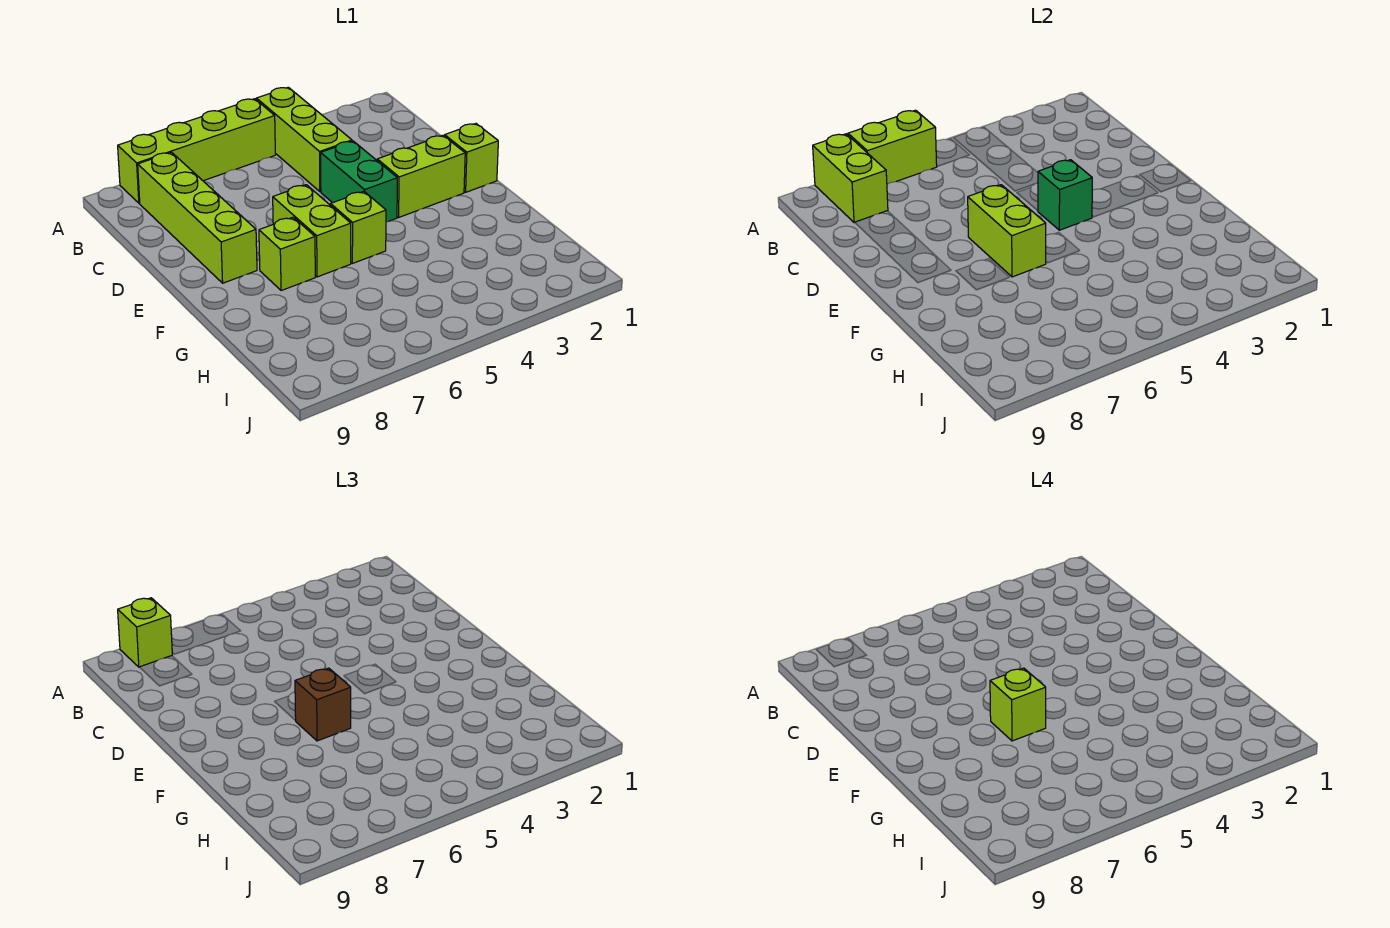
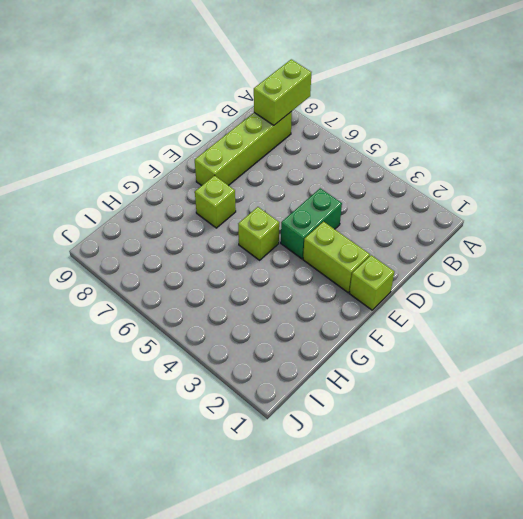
none -> lime 1x3 brick [256,87,352,192]
none -> lime 1x4 brick [118,99,275,203]
none -> lime 1x2 brick [273,185,351,277]

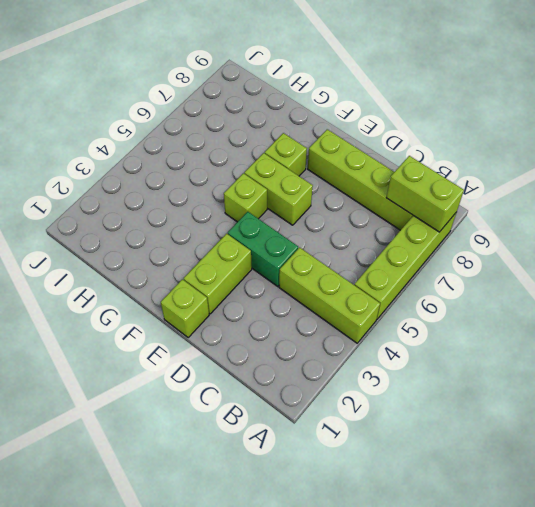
none -> lime 1x2 brick [848,110,937,184]
none -> green 1x1 brick [1038,160,1092,230]
none -> lime 1x2 brick [968,185,1046,277]

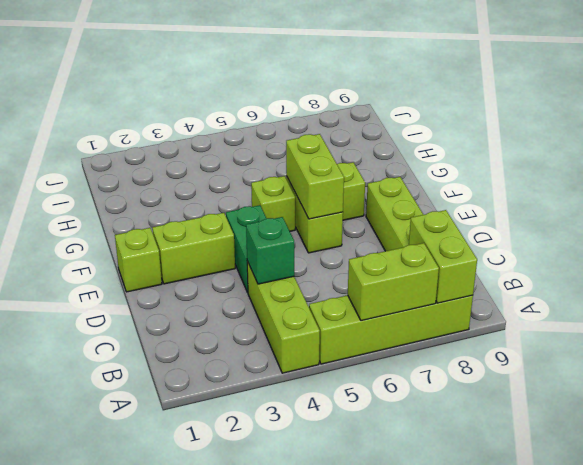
green 1x1 brick [246,217,294,284] -> green 1x1 brick moved to [1038,160,1092,230]
none -> lime 1x1 brick [118,598,172,667]
none -> brown 1x1 brick [295,668,351,741]
none -> lime 1x1 brick [990,668,1046,741]

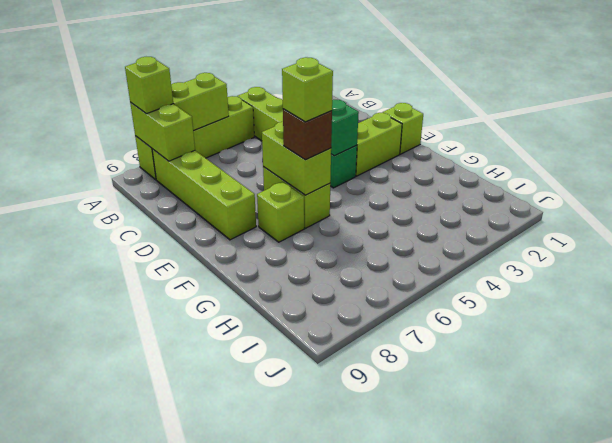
none -> lime 1x1 brick [331,191,386,263]

